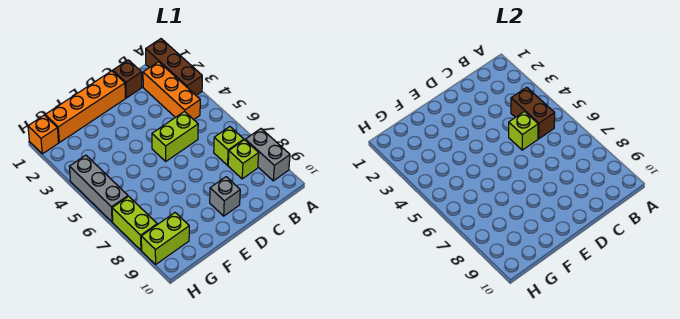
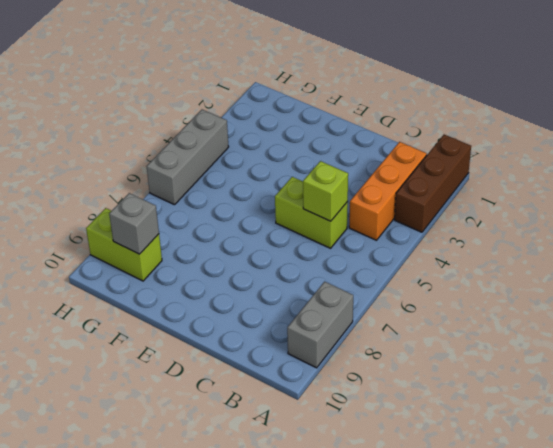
grey 1x1 brick [109,193,159,254] -> grey 1x1 brick moved to [210,177,240,216]
none -> lime 1x1 brick [214,127,244,165]
none -> lime 1x1 brick [228,140,259,179]
none -> brown 1x1 brick [113,60,142,98]

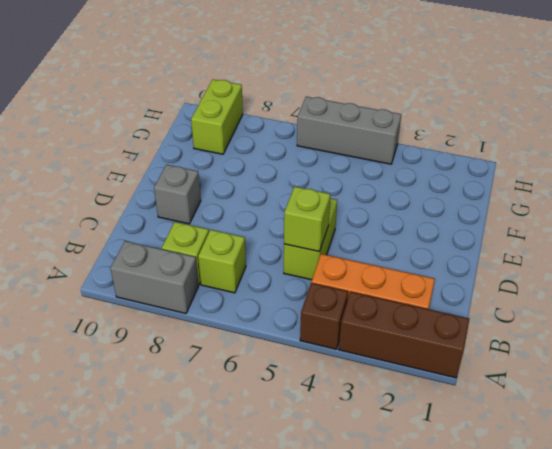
brown 1x1 brick [300,283,348,349] -> brown 1x1 brick moved to [113,60,142,98]
none -> orange 1x4 brick [45,71,125,142]
none -> orange 1x1 brick [28,115,59,154]
none -> lime 1x2 brick [112,196,157,250]

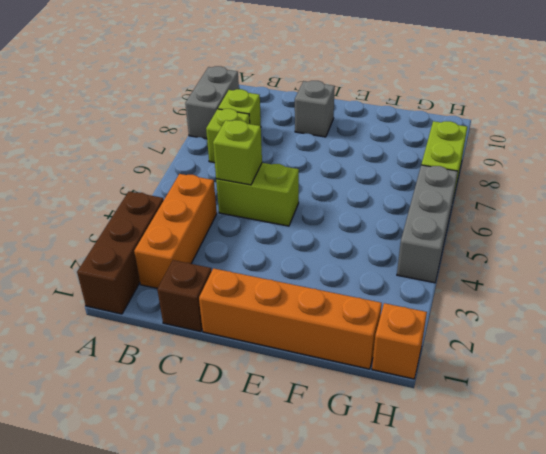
none -> lime 1x2 brick [141,213,189,264]
none -> brown 1x2 brick [511,87,555,139]

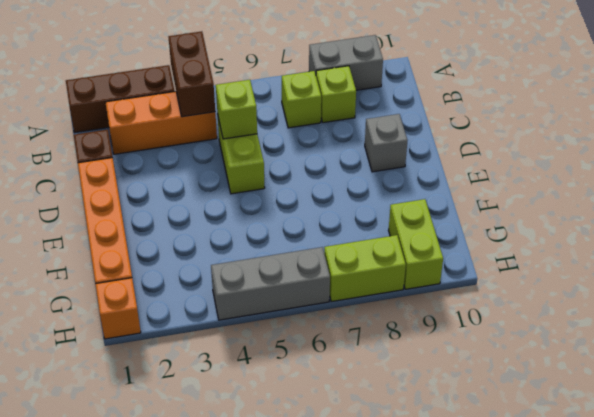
brown 1x2 brick [169,31,215,117] -> brown 1x2 brick turned to [511,87,555,139]

